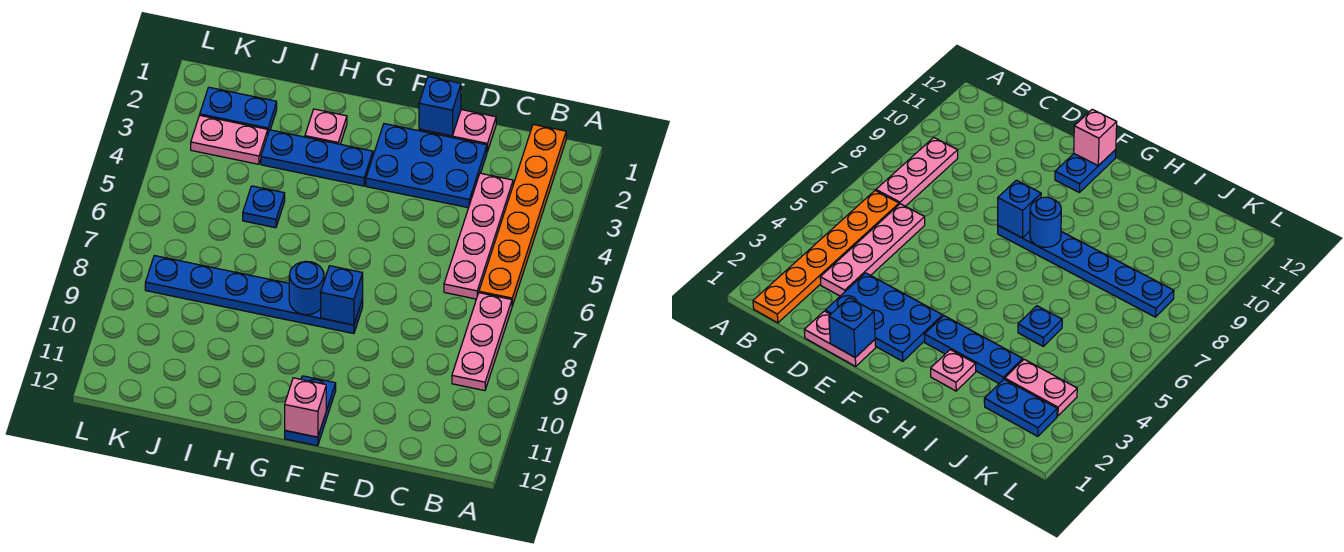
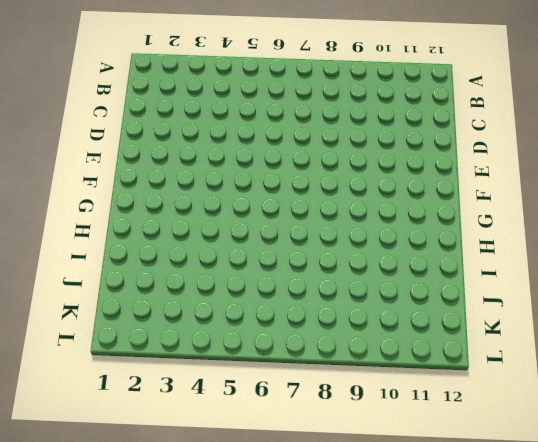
none -> orange 1x6 plate [479,124,566,306]
none -> pink 1x3 plate [452,293,512,391]
none -> pink 1x4 plate [444,173,513,299]

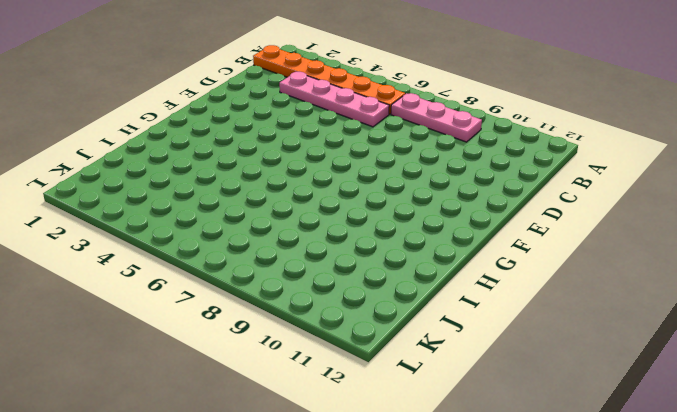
none -> pink 1x2 plate [419,110,496,152]
none -> blue 2x3 plate [366,124,487,208]
none -> blue 1x6 plate [145,256,363,334]

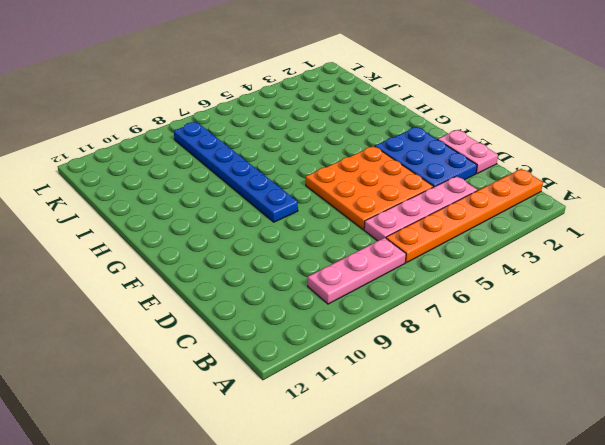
orange 3x3 plate [306,146,433,230] -> none
none -> blue 1x2 plate [285,376,336,446]
none -> blue 1x3 plate [261,130,373,186]
none -> pink 1x1 plate [305,109,347,144]

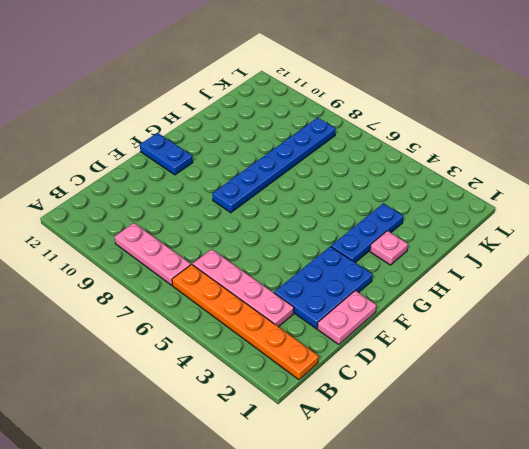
none -> blue 1x1 plate [243,186,285,228]
none -> blue 1x2 plate [200,87,277,132]
none -> pink 1x2 plate [191,115,268,164]

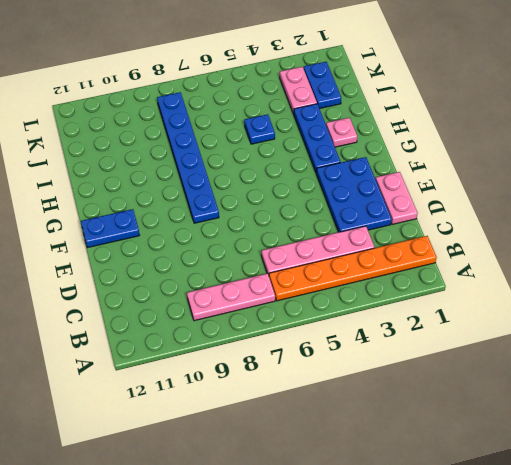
none -> blue 1x1 brick [419,77,461,136]
none -> blue 1x1 brick [321,266,363,325]
none -> pink 1x1 brick [285,378,326,437]

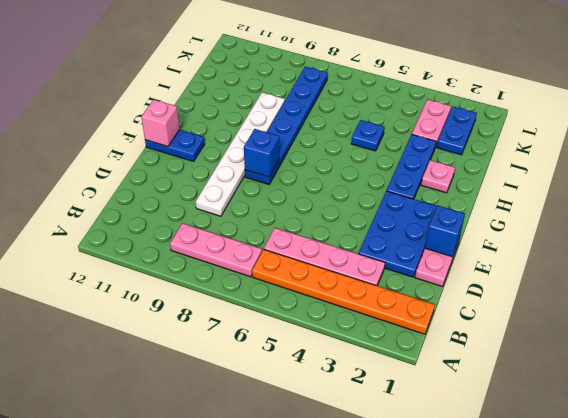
white 1x6 plate [196,92,285,216] -> none
none -> blue 1x1 round brick [289,261,324,315]

